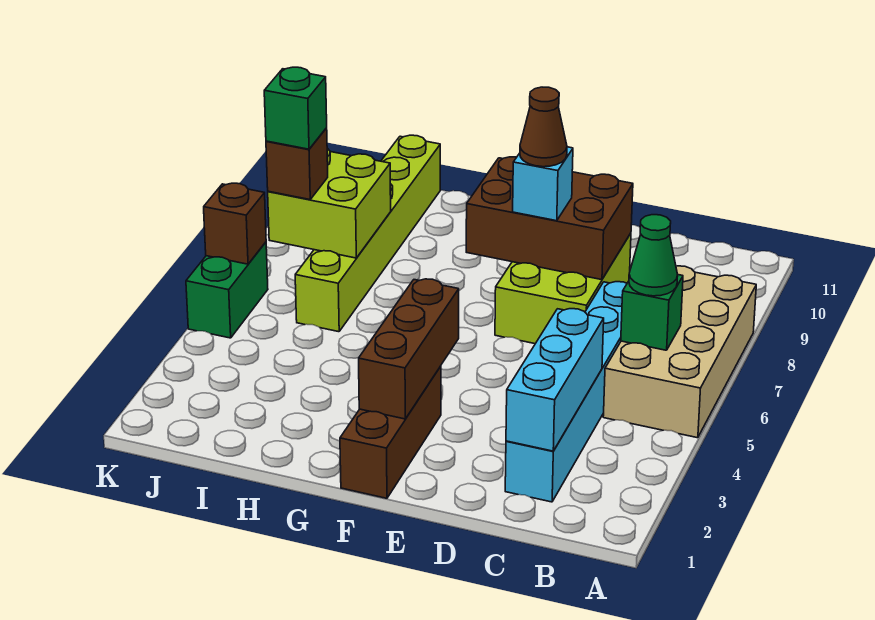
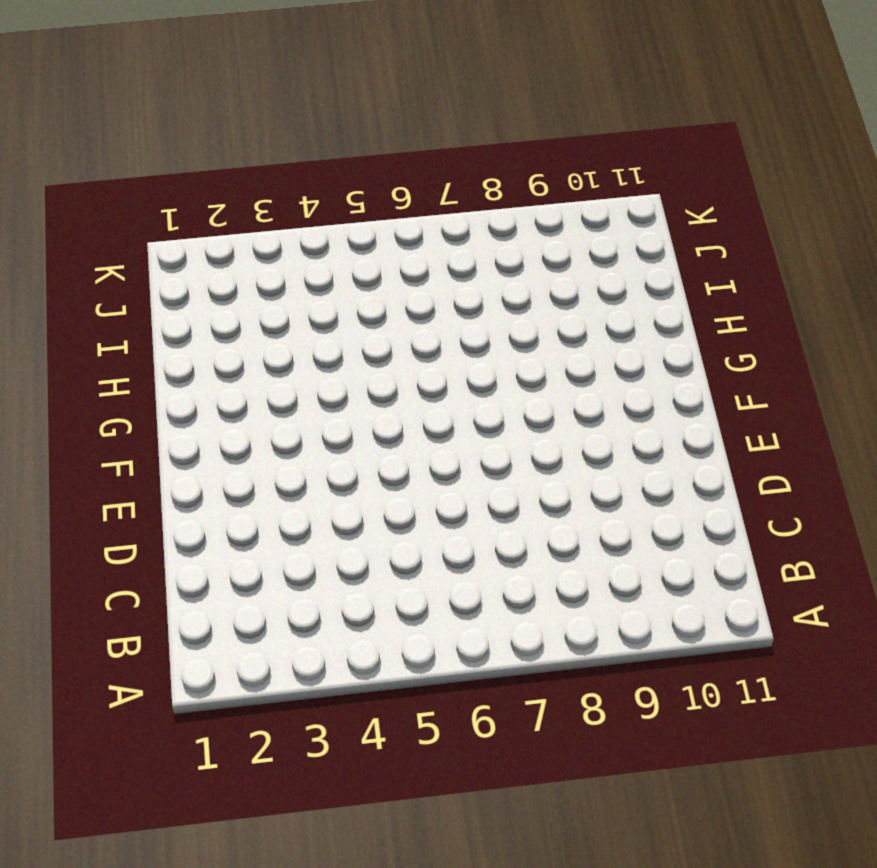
none -> tan 2x4 brick [603,266,756,438]
none -> cyan 1x6 brick [505,282,627,502]
none -> lime 2x3 brick [495,233,631,344]

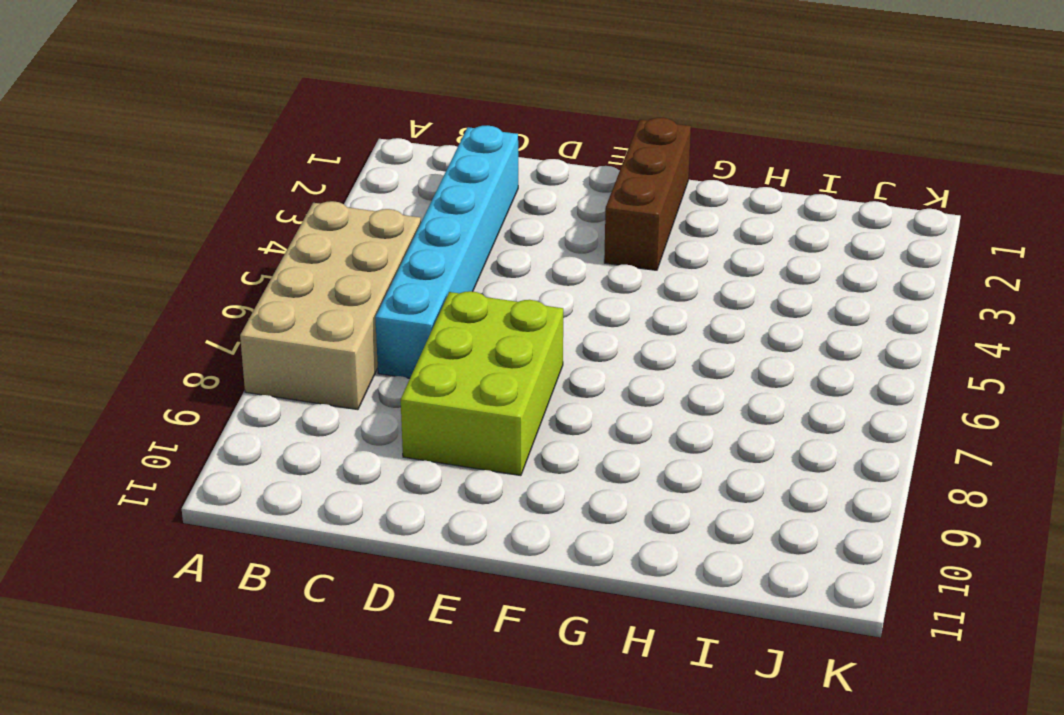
none -> lime 1x6 brick [295,135,440,332]
none -> green 1x2 brick [186,242,268,338]
none -> green 1x1 brick [621,275,683,350]

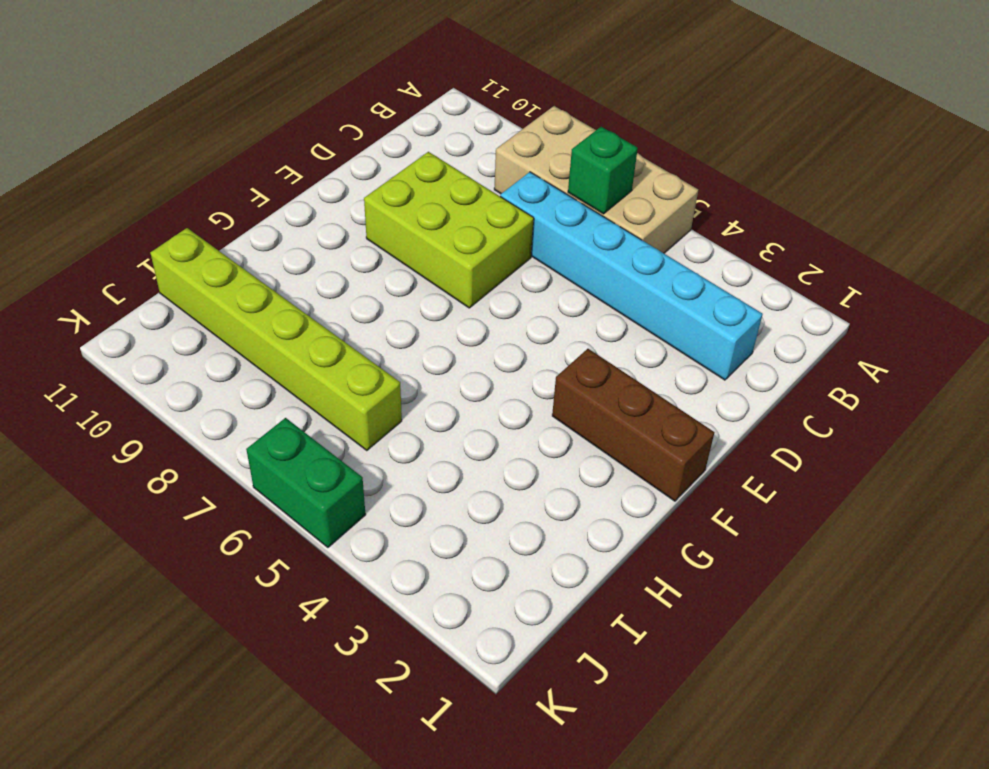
none -> cyan 1x3 brick [506,309,604,451]
none -> brown 2x3 brick [466,157,633,280]
none -> brown 1x3 brick [359,279,459,419]

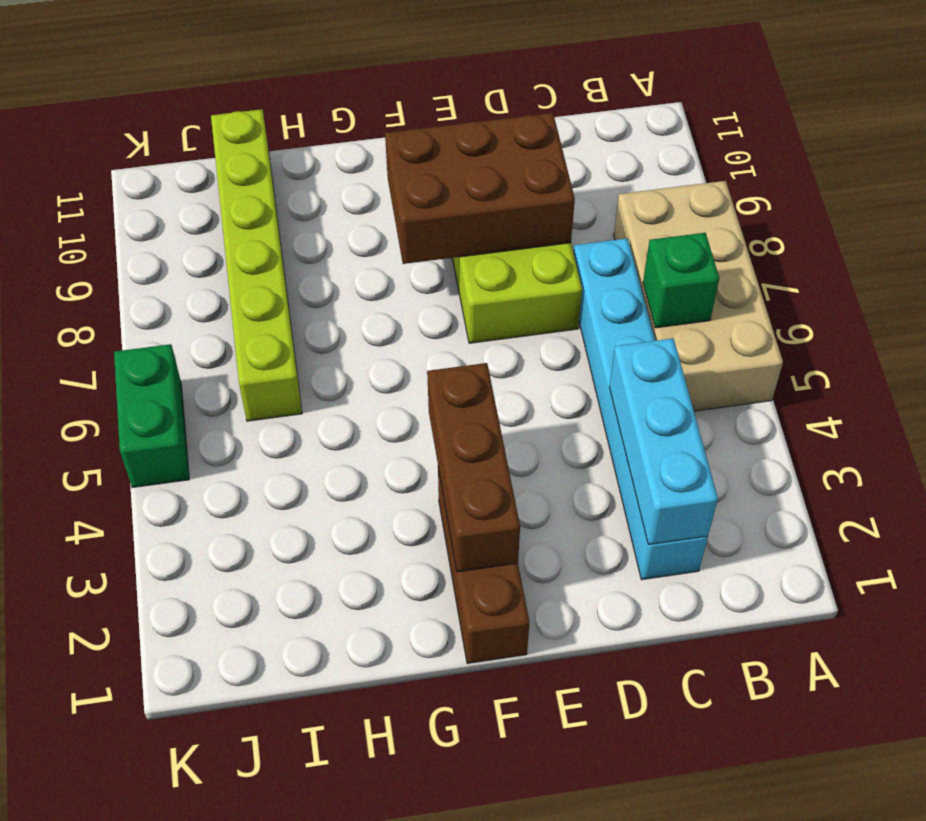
none -> lime 2x2 brick [268,148,391,258]
none -> brown 1x1 brick [204,183,266,264]
none -> green 1x1 cone [629,215,678,296]

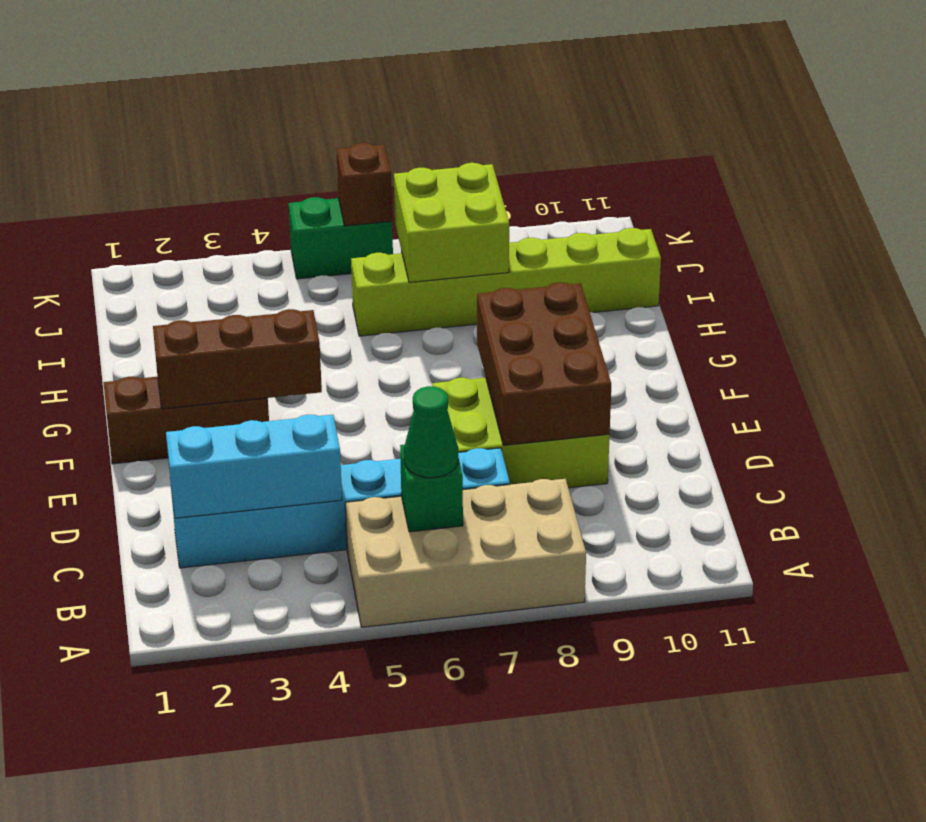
none -> cyan 1x1 brick [513,147,573,221]
none -> brown 1x1 brick [266,128,328,200]
none -> brown 1x1 cone [520,87,567,167]

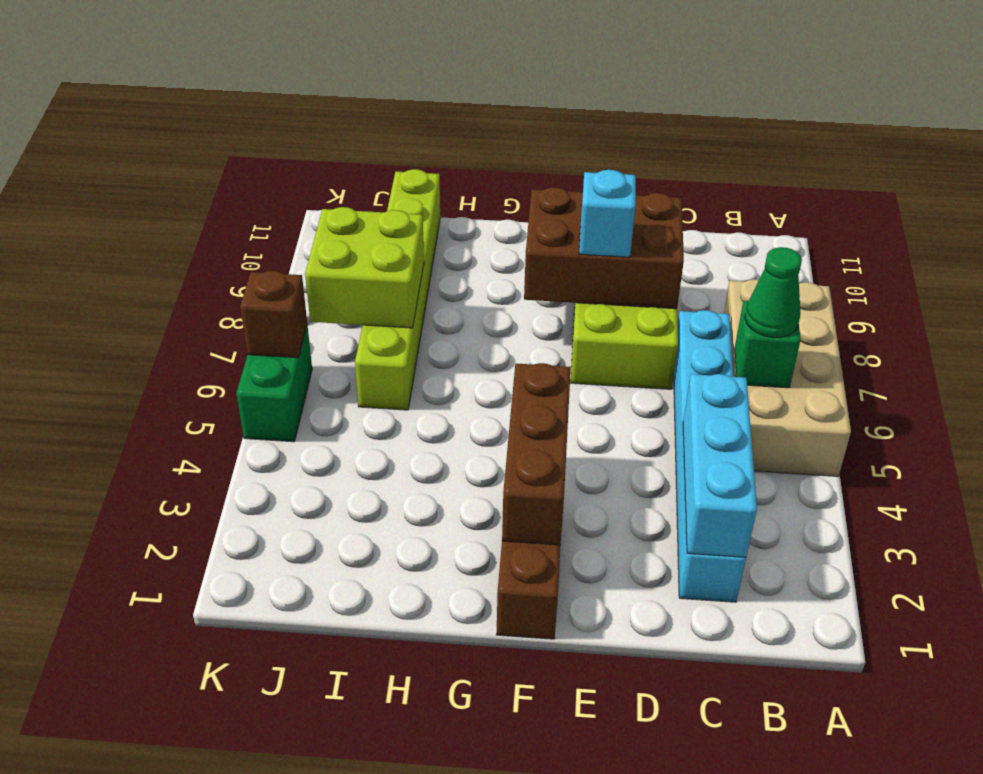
none -> brown 1x1 brick [266,128,328,200]
none -> brown 1x1 cone [520,87,567,167]
none -> green 1x1 brick [264,67,327,149]

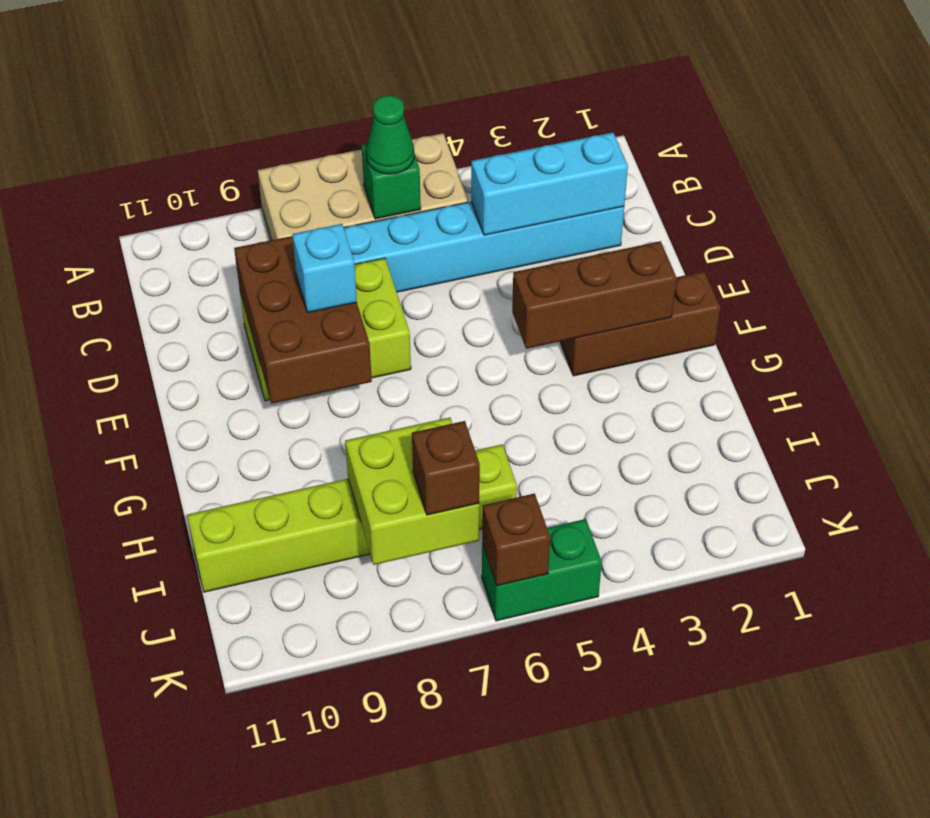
none -> brown 1x1 cone [520,87,567,167]
none -> green 1x1 brick [264,67,327,149]

